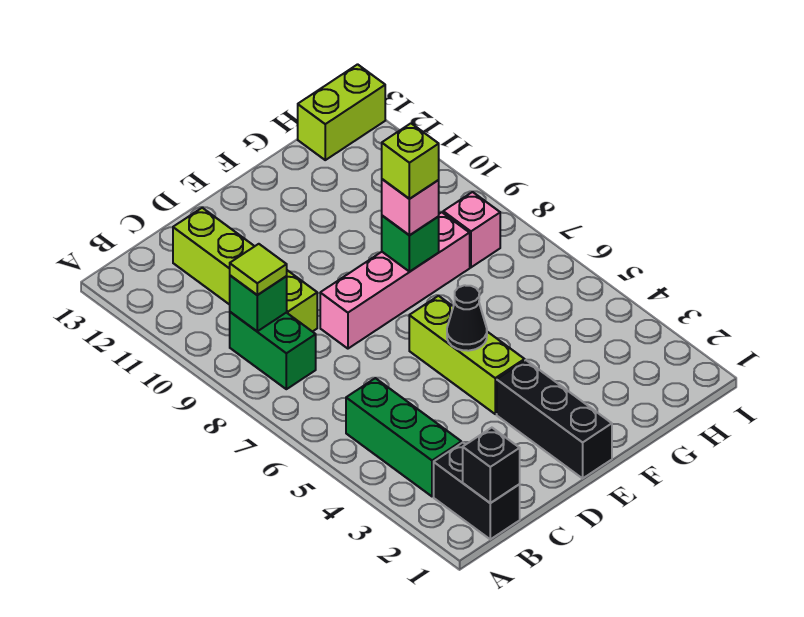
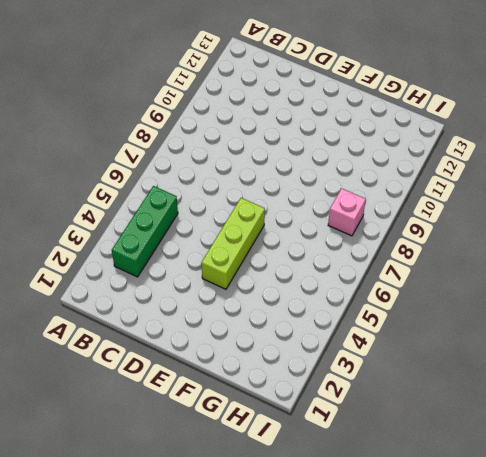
none -> black 1x2 brick [434,443,520,539]
none -> green 1x2 brick [230,312,316,389]
none -> lime 1x4 brick [173,208,317,332]

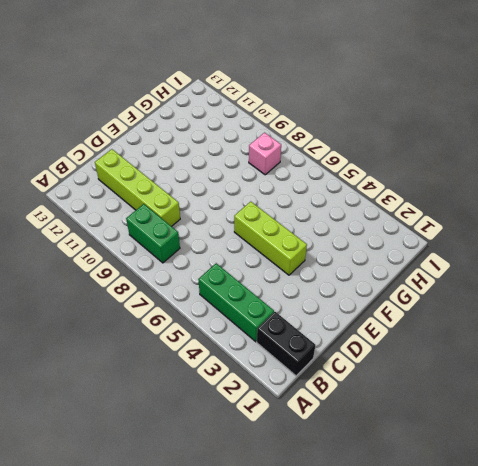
none -> pink 1x4 brick [320,212,470,349]
none -> black 1x3 brick [497,360,612,478]
none -> lime 1x2 brick [298,64,385,160]

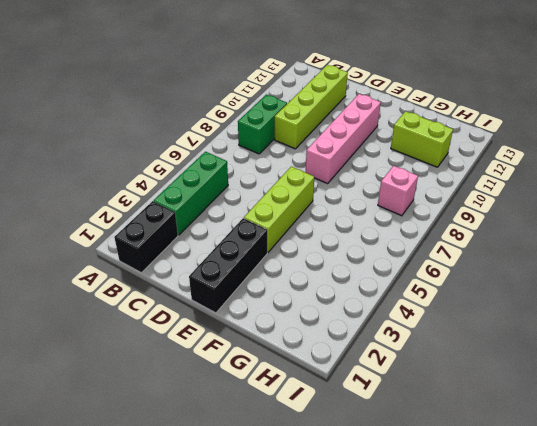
pink 1x4 brick [306,94,381,184] -> pink 1x4 brick turned to [320,212,470,349]
lime 1x2 brick [391,111,453,167] -> lime 1x2 brick moved to [298,64,385,160]
none -> black 1x1 brick [463,428,520,503]
none -> green 1x1 brick [230,276,287,331]
none -> black 1x1 cone [447,285,487,351]

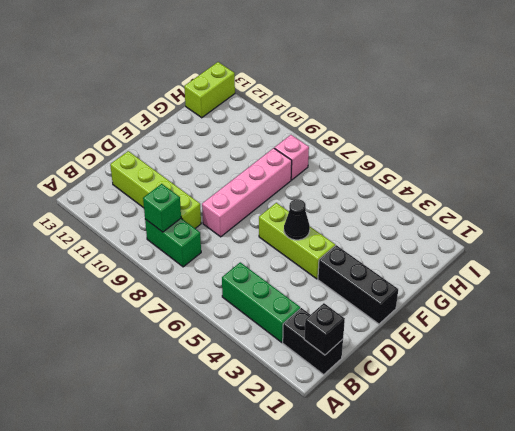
none -> green 1x1 brick [382,216,439,272]
none -> lime 1x1 tile [230,244,287,295]
none -> pink 1x1 brick [382,179,439,235]

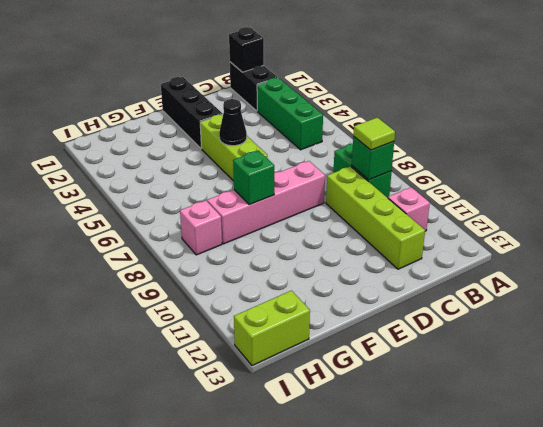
pink 1x1 brick [388,187,430,231] -> pink 1x1 brick moved to [382,179,439,235]
none -> lime 1x1 brick [382,123,439,199]

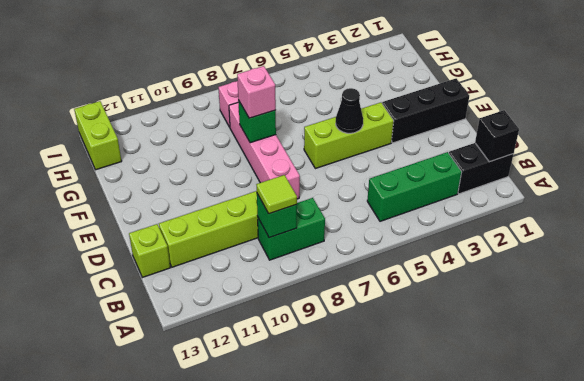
lime 1x1 brick [129,224,170,278] -> lime 1x1 brick moved to [382,123,439,199]

